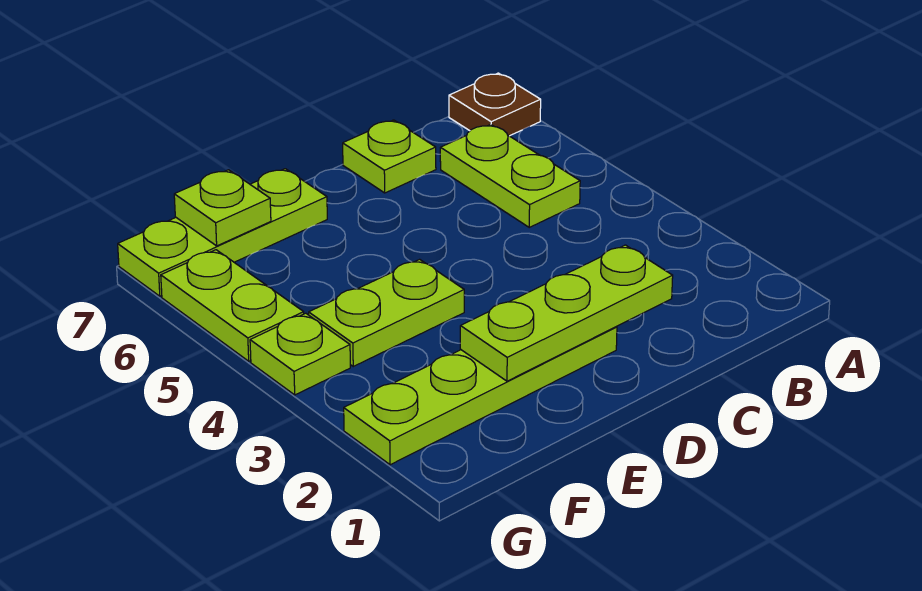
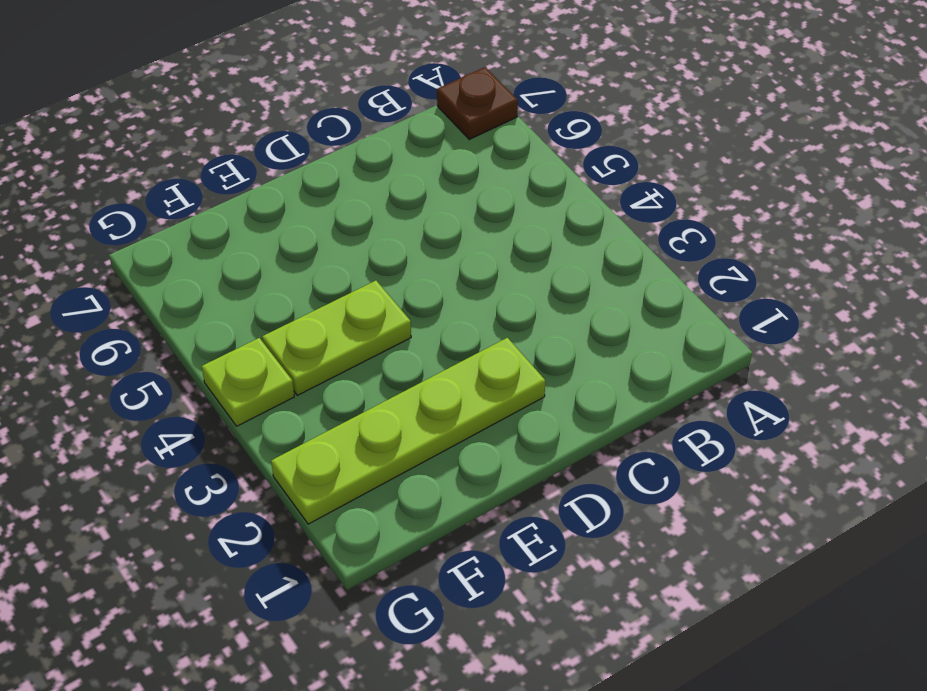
none -> lime 1x2 plate [440,124,580,227]
none -> lime 1x1 plate [343,120,436,193]

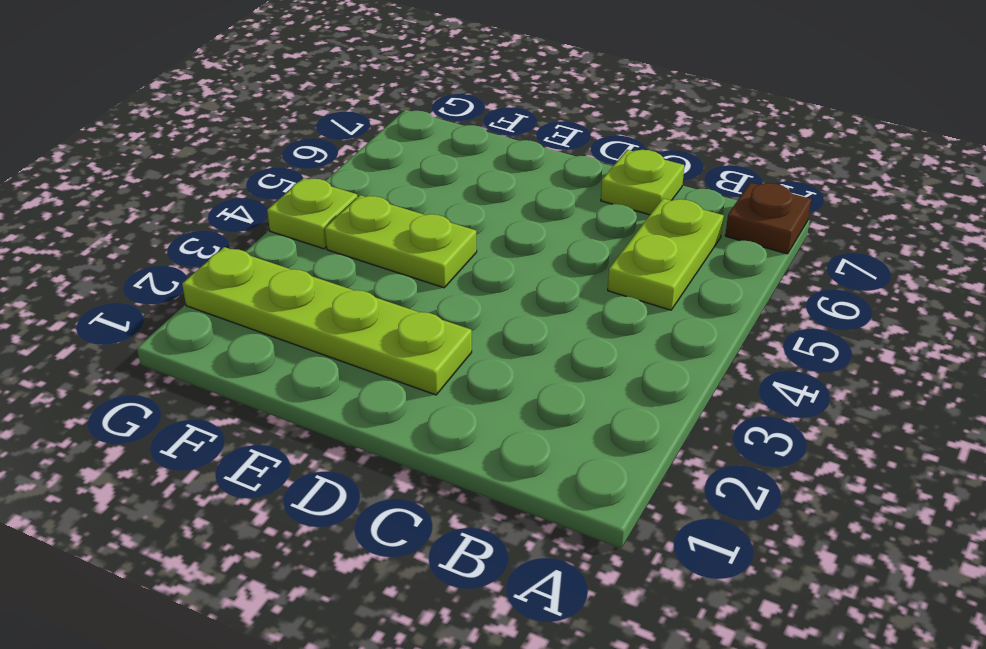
none -> lime 1x3 plate [118,169,327,296]
none -> lime 1x2 plate [161,250,304,361]

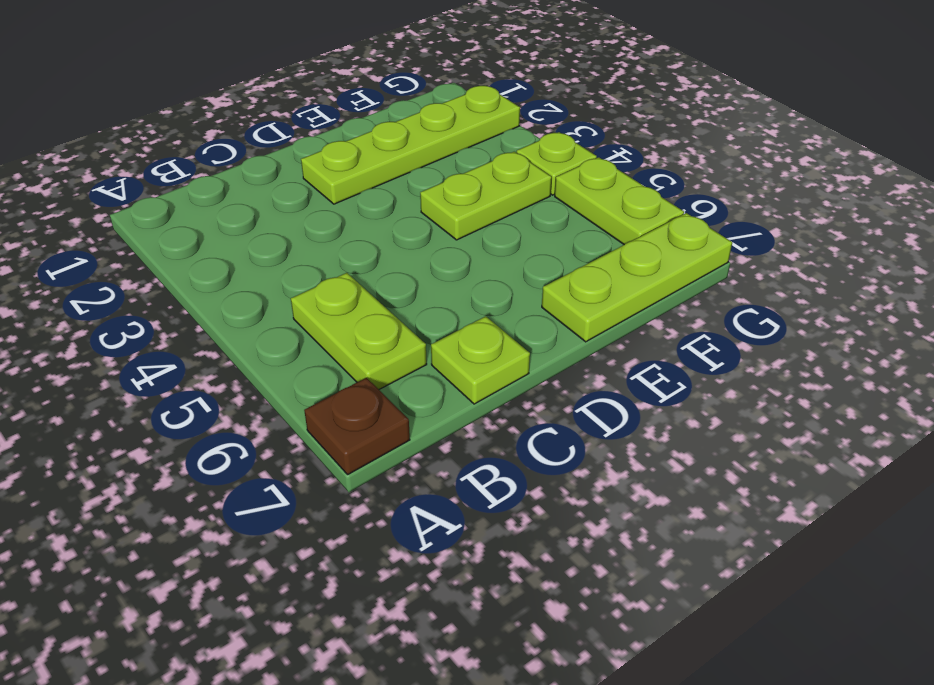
none -> lime 1x3 plate [460,245,673,381]
none -> lime 1x1 plate [174,170,271,246]

